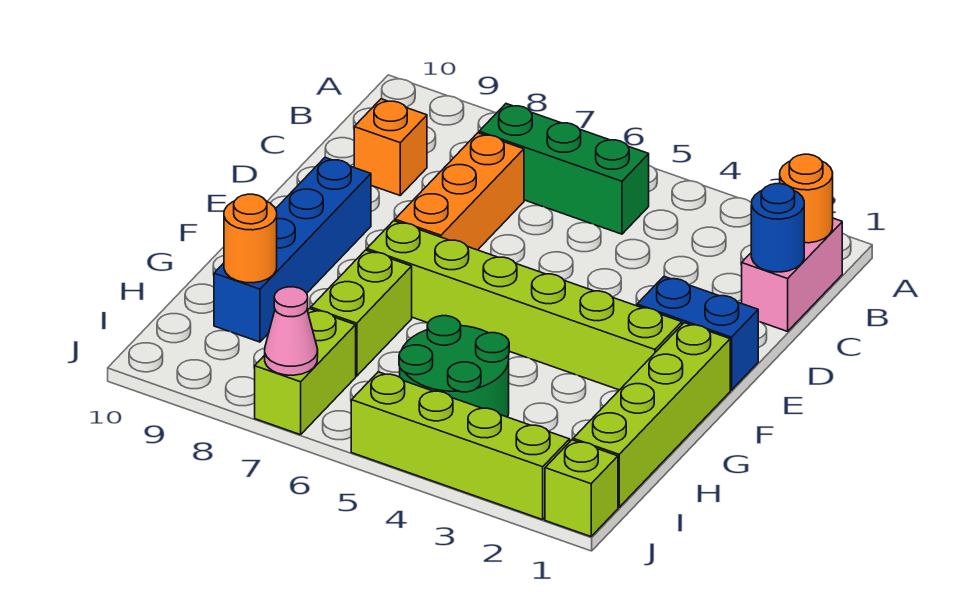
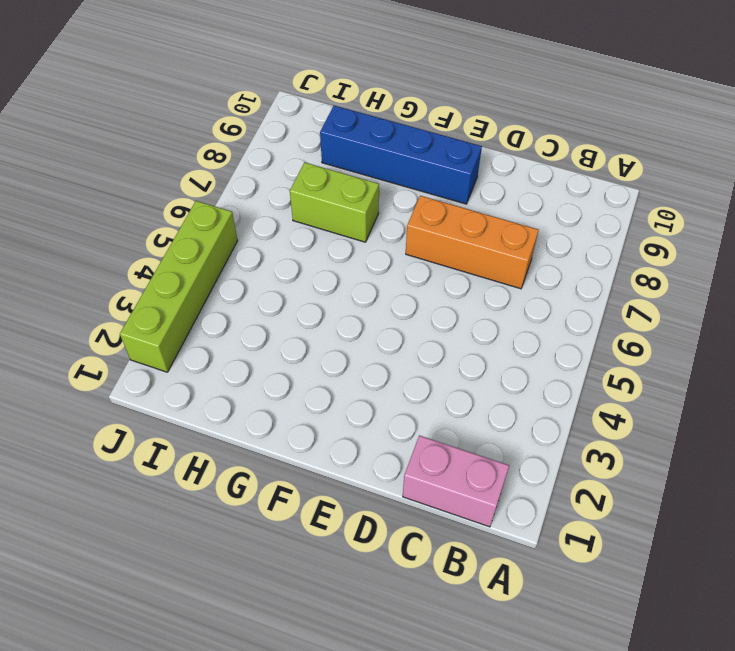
none -> green 1x3 brick [479,104,649,234]
none -> orange 1x1 brick [354,99,427,195]
none -> blue 1x2 brick [637,276,758,390]

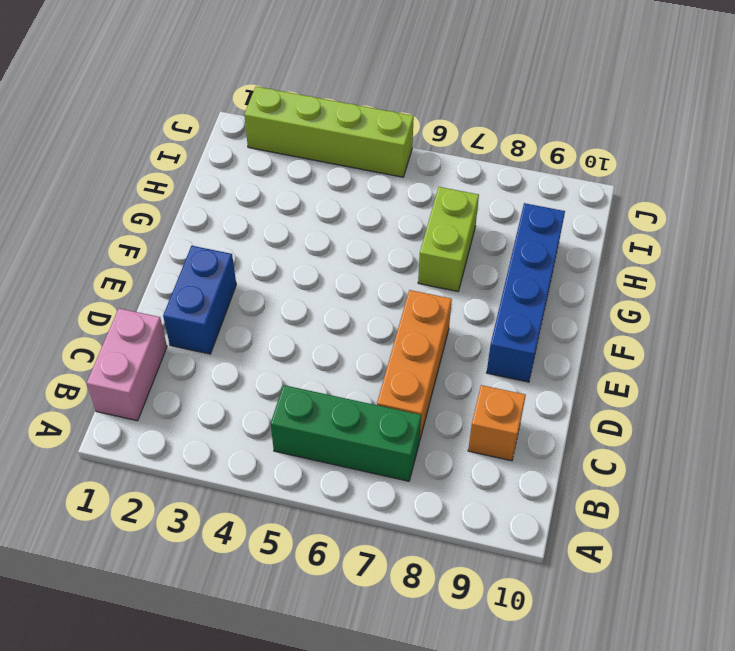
blue 1x2 brick [163,246,236,354] -> blue 1x2 brick turned to [637,276,758,390]
none -> lime 1x4 brick [573,323,730,507]
none -> lime 1x6 brick [367,221,682,390]
none -> green 2x2 round brick [399,316,509,417]

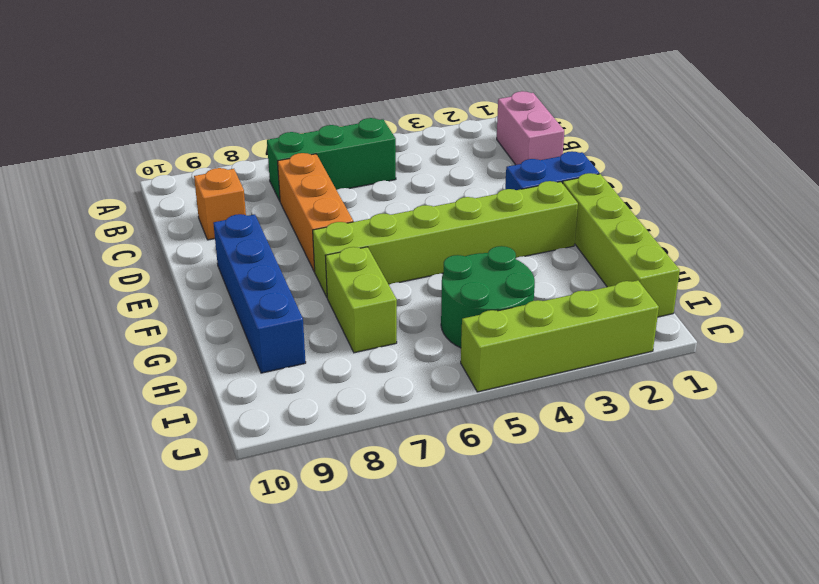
none -> lime 1x2 brick [255,309,356,435]
none -> lime 1x1 brick [545,440,618,537]
none -> orange 1x1 round brick [780,154,833,243]

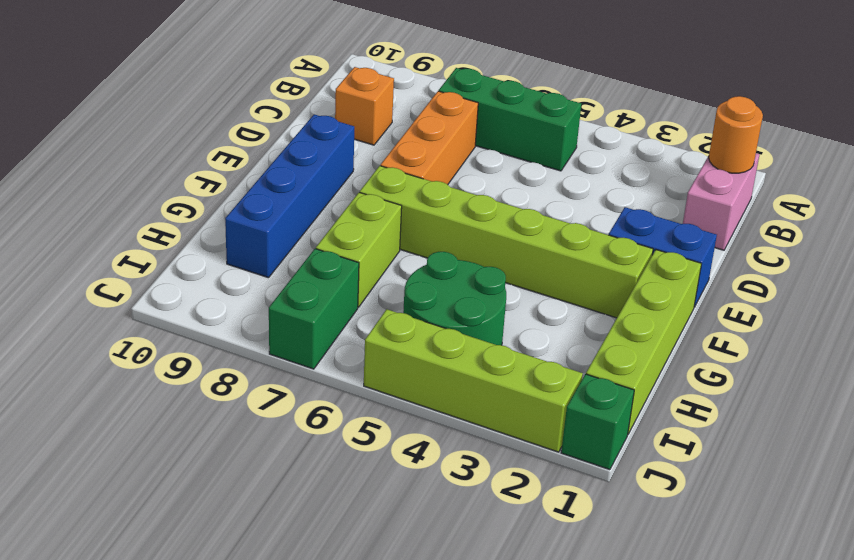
green 1x2 brick [269,249,359,369] -> lime 1x2 brick [255,309,356,435]
green 1x1 brick [561,374,634,470] -> lime 1x1 brick [545,440,618,537]
none -> blue 1x1 round brick [751,184,804,272]
none -> orange 1x1 round brick [224,194,277,283]
none -> pink 1x1 cone [265,287,318,375]

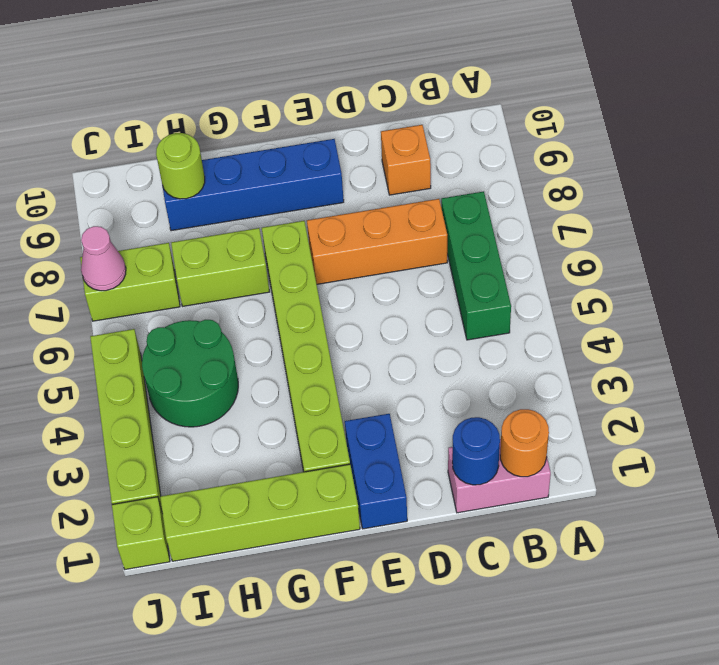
lime 1x1 round brick [156,133,205,199] -> orange 1x1 round brick [224,194,277,283]

